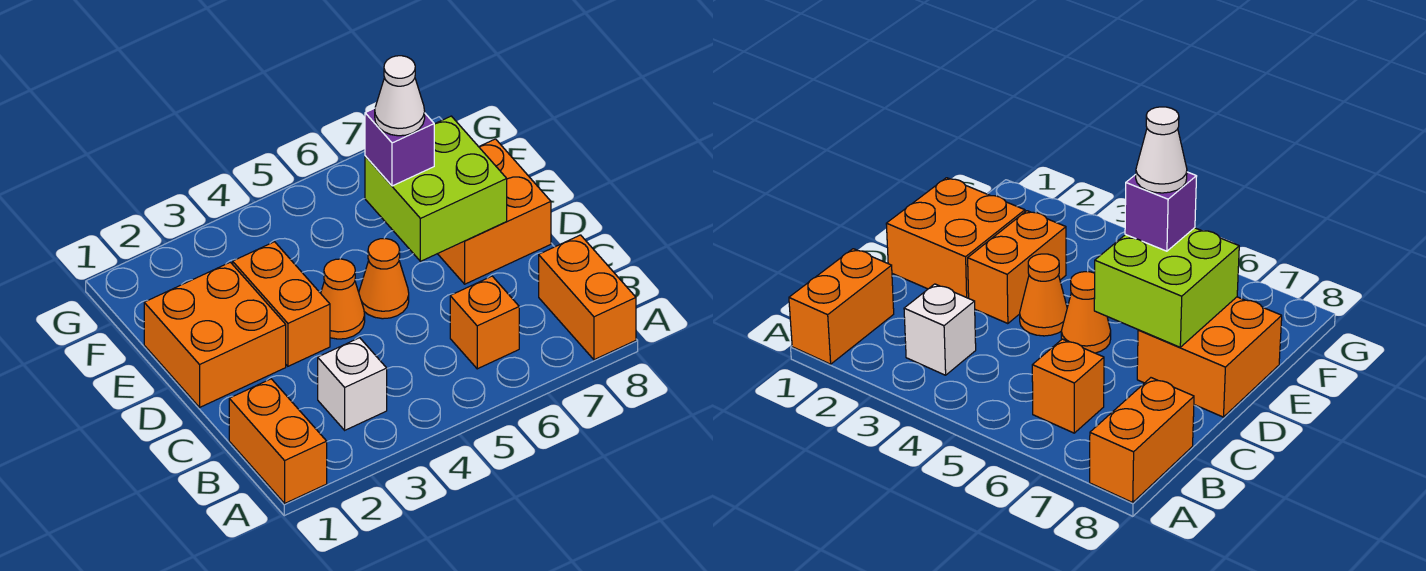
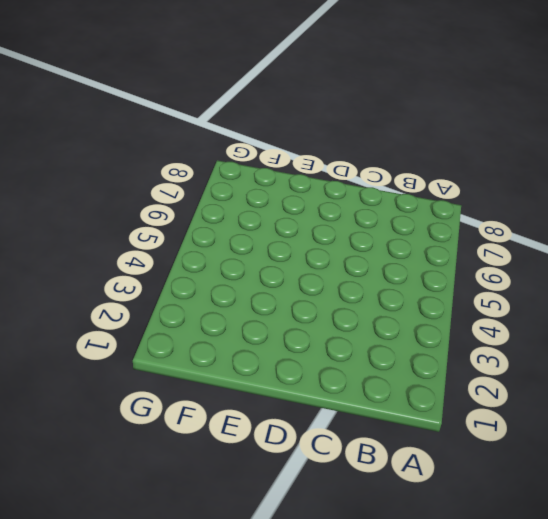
none -> orange 1x2 brick [229,379,327,503]
none -> orange 1x2 brick [539,235,636,360]
none -> white 1x1 brick [318,338,387,430]

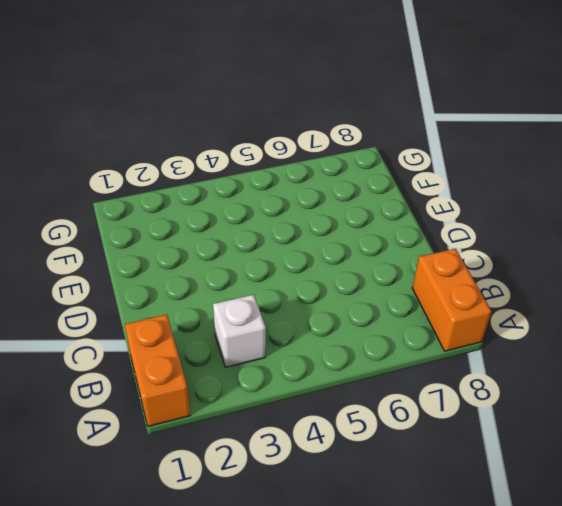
none -> orange 1x1 brick [450,276,519,369]
none -> orange 2x2 brick [144,262,286,407]
none -> orange 1x2 brick [233,242,330,366]

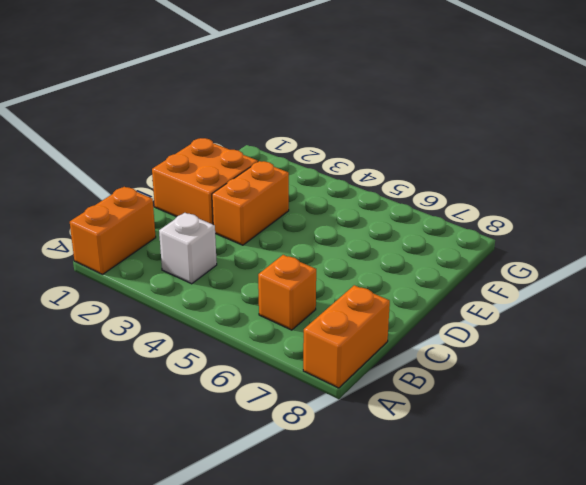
none -> orange 1x1 cone [321,259,365,339]
none -> orange 1x1 cone [359,239,409,319]
none -> orange 2x2 brick [438,139,551,284]

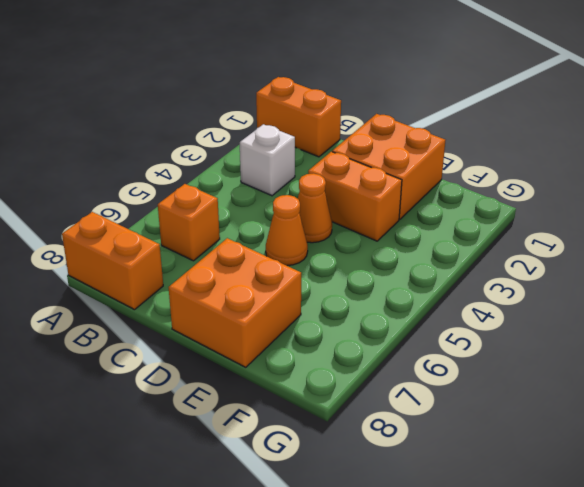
none -> lime 2x2 brick [365,116,507,261]
none -> purple 1x1 brick [365,108,434,186]
none -> white 1x1 cone [375,56,425,136]

